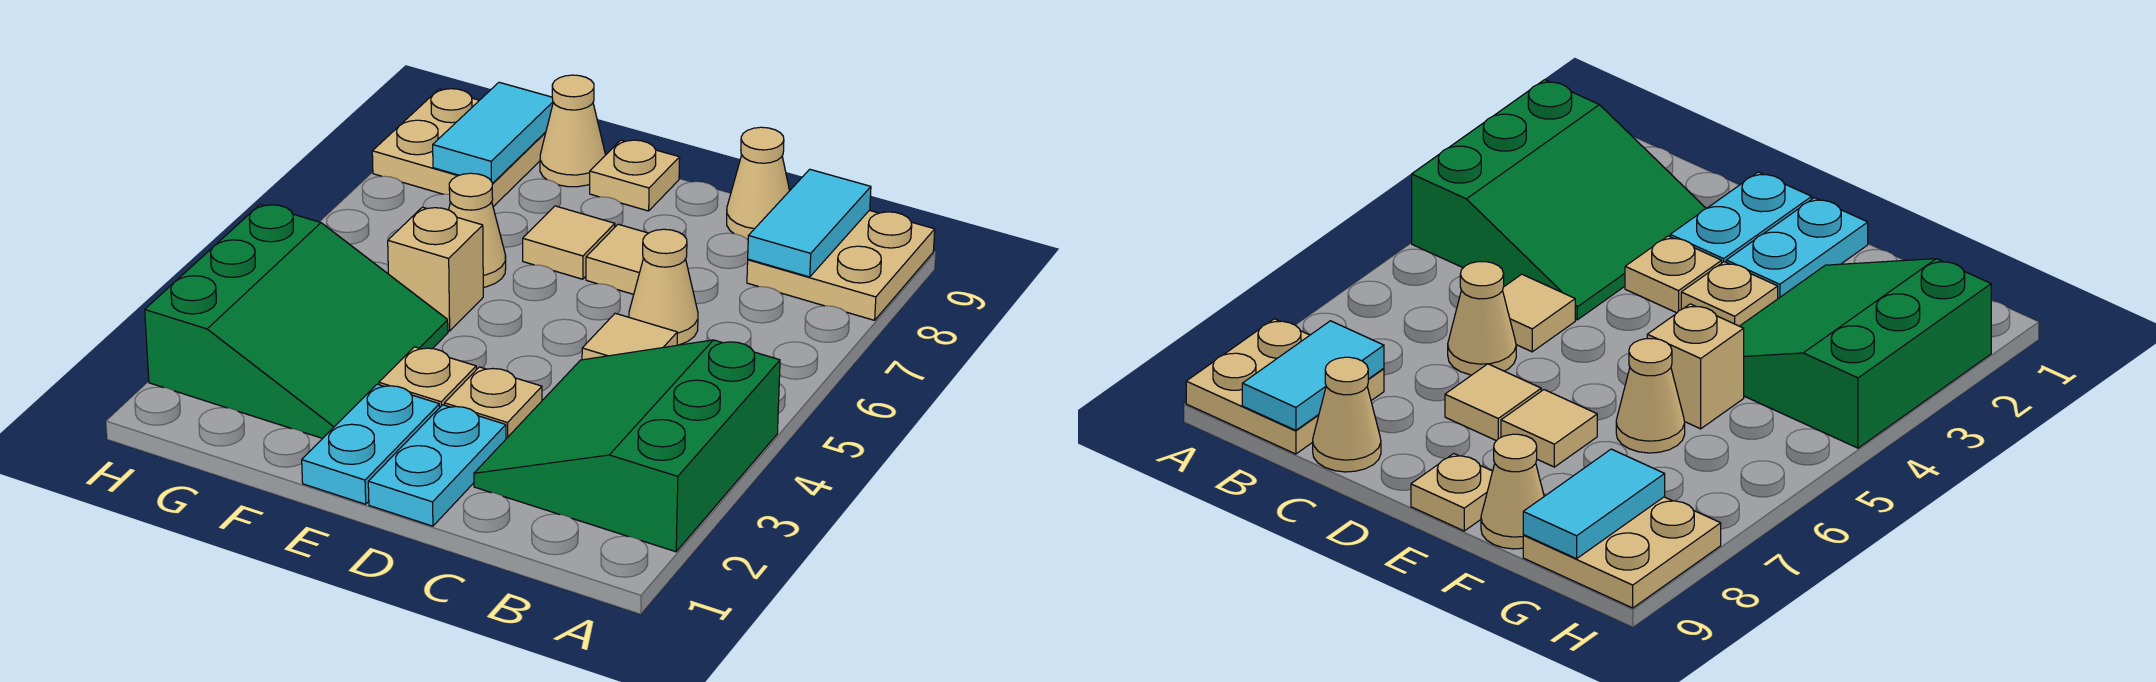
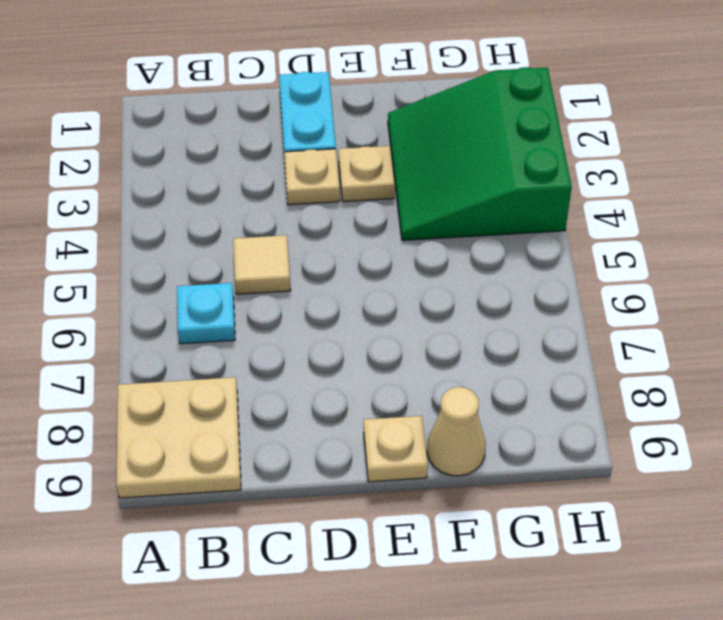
cyan 1x1 plate [177,283,235,344] -> none
none -> green 3x3 slope [474,340,780,552]
none -> tan 1x1 cone [629,229,698,345]
none -> tan 1x1 cone [727,127,790,239]

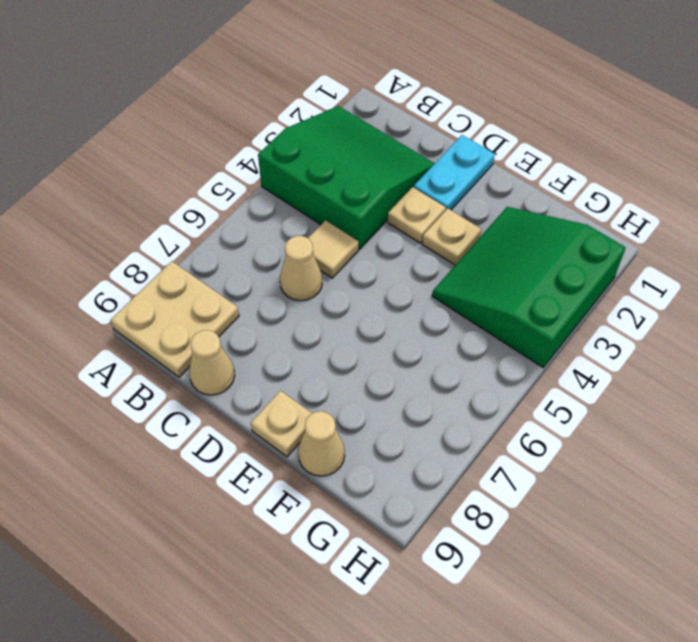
green 3x3 slope [258,106,435,249] -> green 3x3 slope turned to [474,340,780,552]
none -> tan 1x1 tile [586,224,648,294]
none -> cyan 1x2 plate [302,384,440,504]
none -> tan 1x1 tile [523,206,615,279]

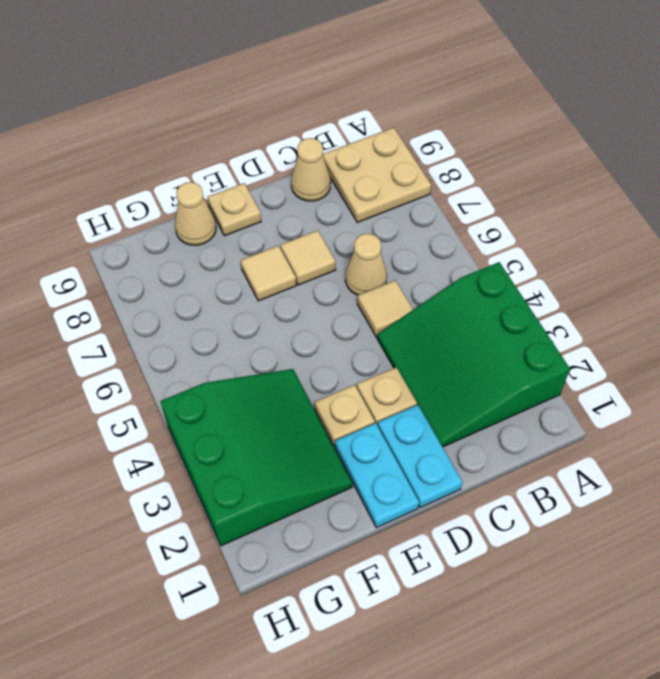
none -> tan 1x1 brick [388,207,483,331]
none -> tan 1x1 cone [449,173,506,287]
none -> tan 2x2 plate [372,89,546,207]

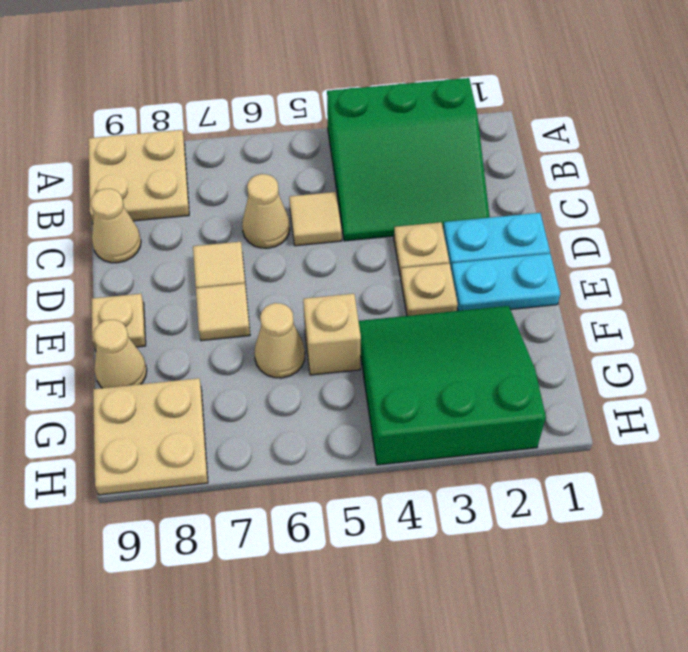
none -> cyan 1x2 tile [748,169,871,277]
none -> cyan 1x2 tile [433,82,553,184]

